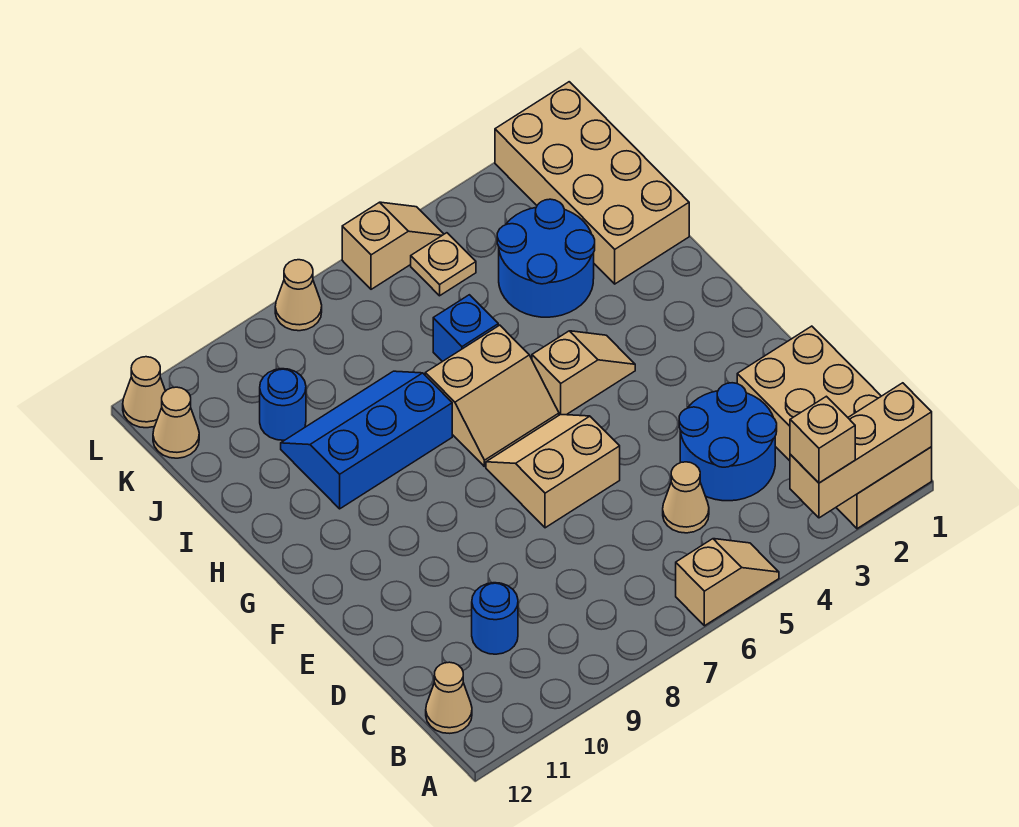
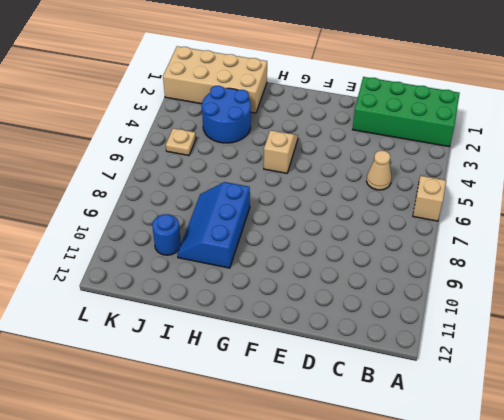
green 2x4 brick [353,77,460,147] -> tan 2x4 brick [737,326,932,529]
none -> tan 1x1 cone [426,662,472,733]
none -> blue 2x2 round brick [679,383,777,501]
none -> blue 1x1 round brick [472,583,518,654]

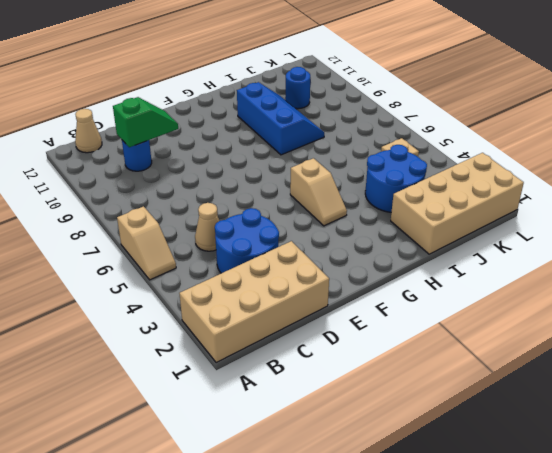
green 1x2 slope [113,97,178,147] -> none
none -> tan 2x2 slope [486,414,620,528]
none -> tan 2x2 slope [425,325,559,467]
none -> blue 1x1 brick [433,295,498,362]

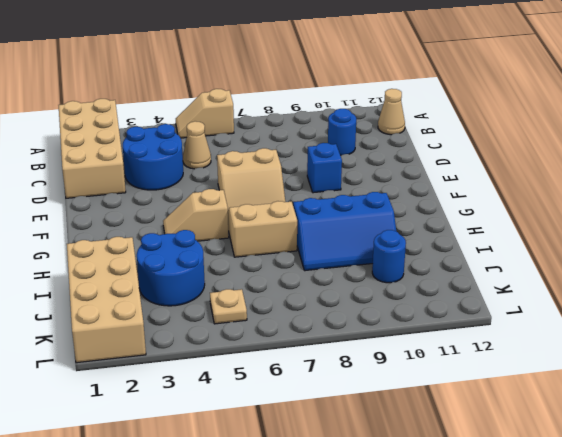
blue 1x1 brick [307,143,342,193] -> blue 1x1 brick moved to [433,295,498,362]
none -> tan 1x1 cone [153,387,199,458]
none -> tan 1x2 slope [342,202,444,289]
none -> tan 1x1 cone [275,260,322,331]

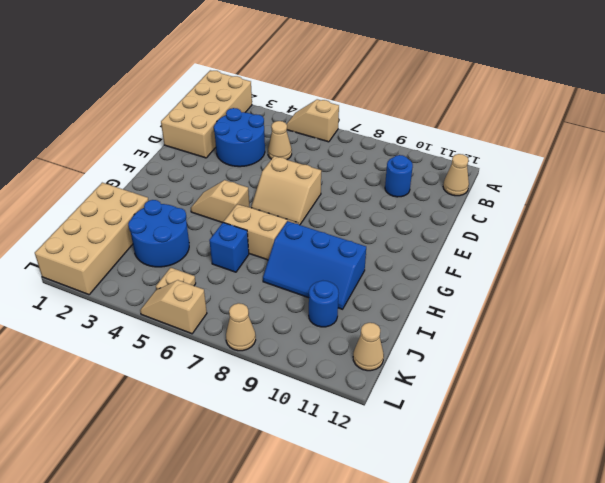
none -> tan 1x1 cone [123,357,165,428]
none -> tan 1x3 brick [790,383,932,518]
none -> tan 1x1 brick [790,396,855,483]

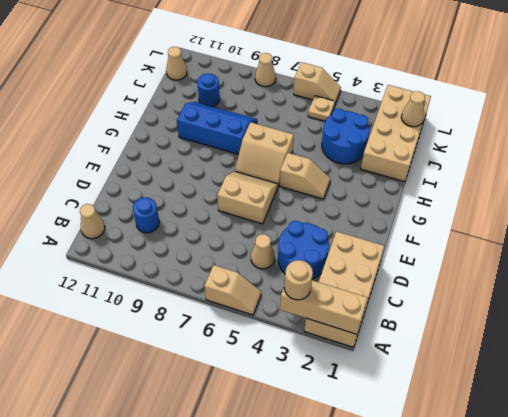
tan 1x1 round brick [284,260,313,300] -> tan 1x1 brick [790,396,855,483]
tan 1x1 cone [401,91,425,127] -> tan 1x1 cone moved to [123,357,165,428]
none -> blue 1x1 brick [433,295,498,362]

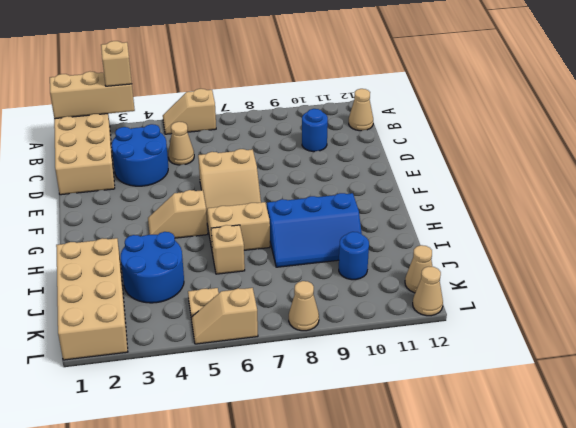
tan 1x1 brick [211,225,245,274] -> blue 1x1 brick [433,295,498,362]

